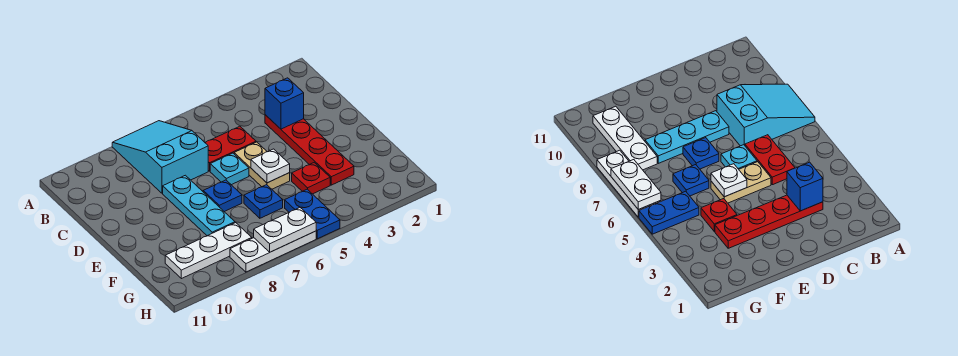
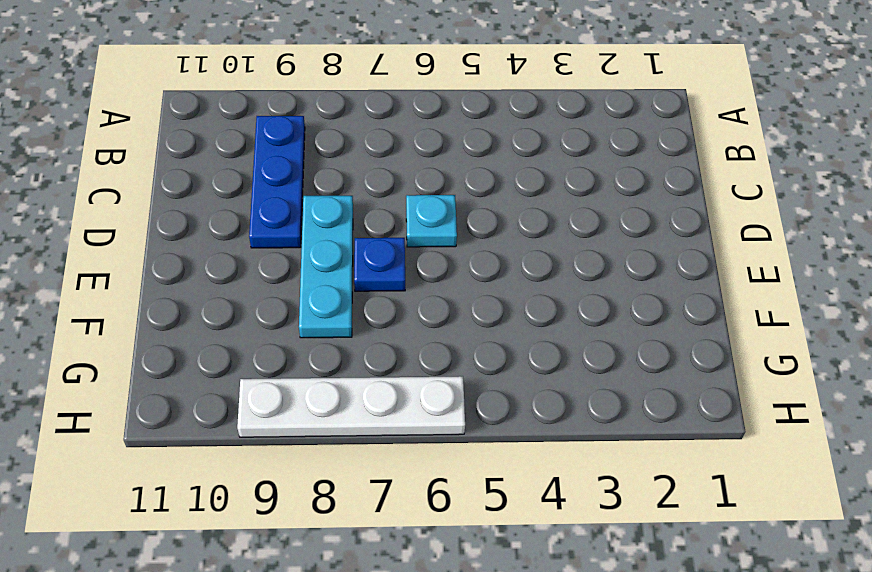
blue 1x3 plate [249,116,305,248] -> none
white 1x4 plate [237,376,465,437] -> white 1x3 plate [230,231,316,272]
none -> cyan 2x3 slope [112,121,208,193]
none -> red 1x4 plate [265,115,354,185]
none -> red 1x2 plate [205,126,256,171]

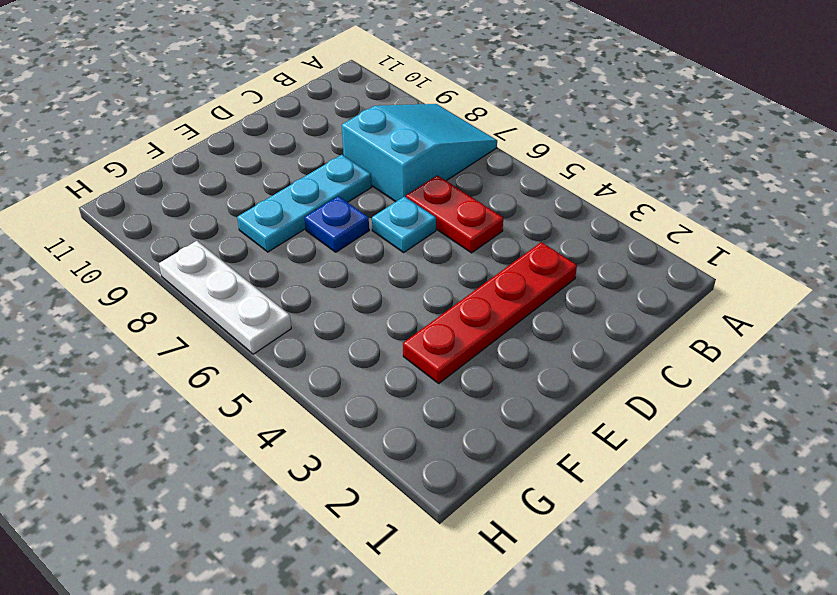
none -> tan 1x2 plate [234,142,290,189]
none -> red 1x1 plate [292,163,330,194]
none -> blue 1x1 plate [244,185,283,218]

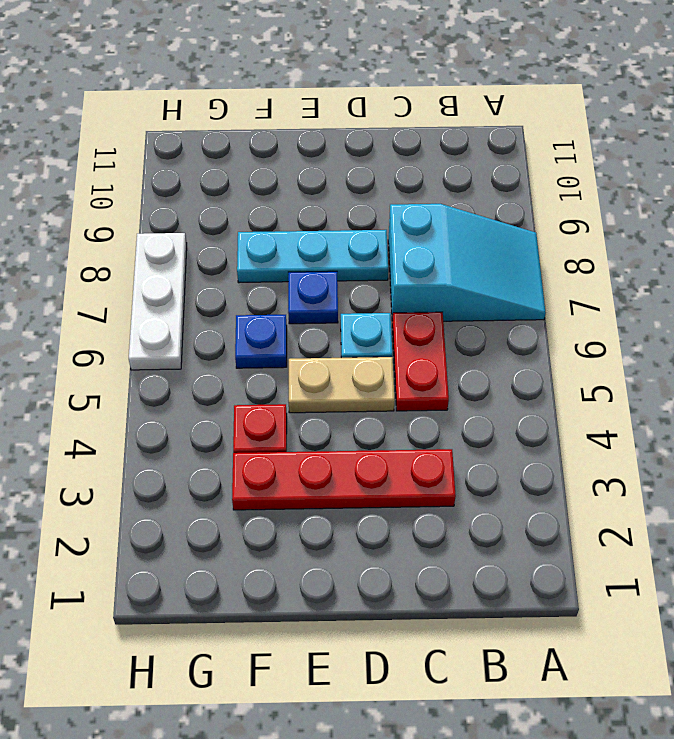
none -> blue 1x2 plate [285,189,340,239]
none -> white 1x3 plate [165,223,252,279]
none -> blue 1x1 brick [265,78,304,129]

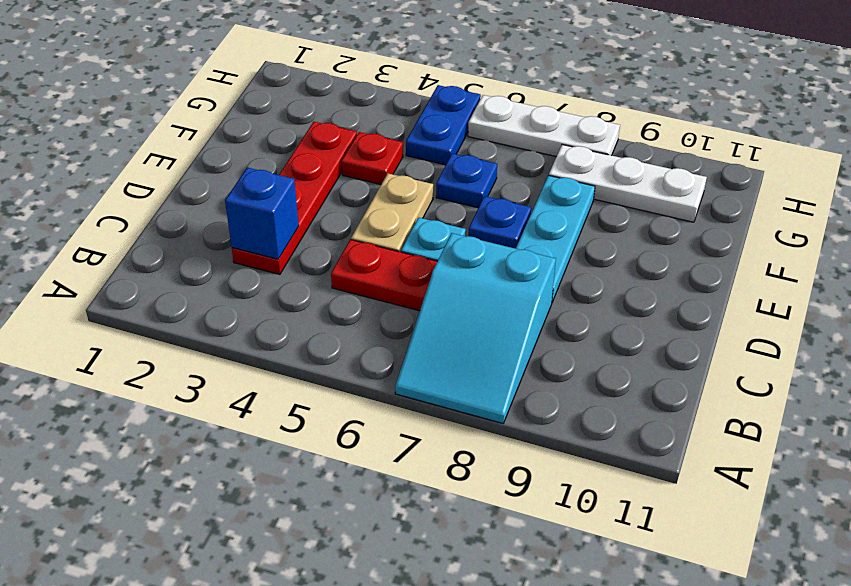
none -> white 1x1 plate [251,149,290,183]
none -> white 1x2 plate [254,208,316,252]

